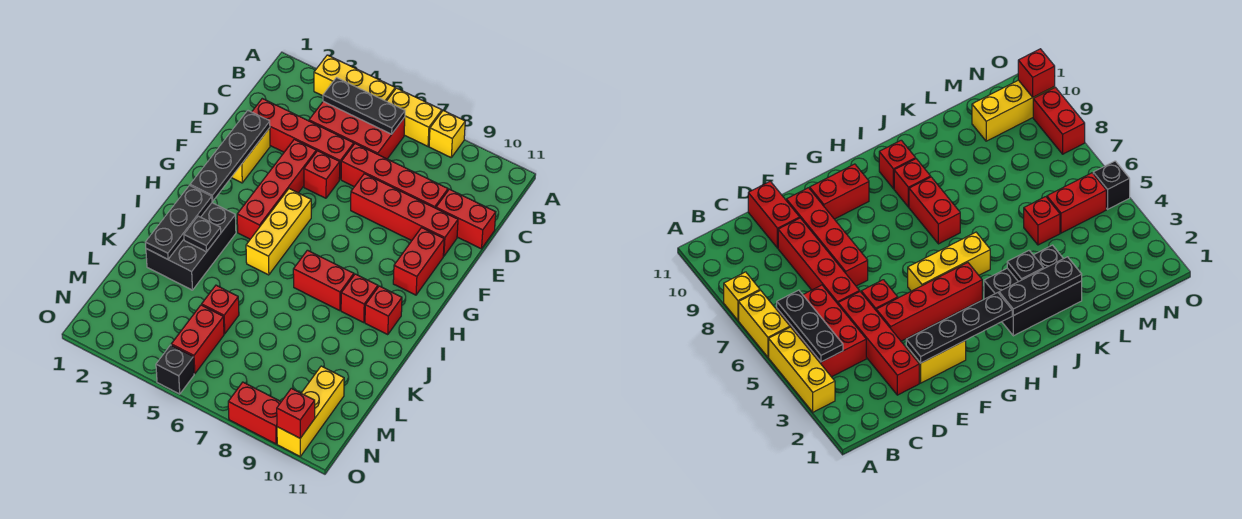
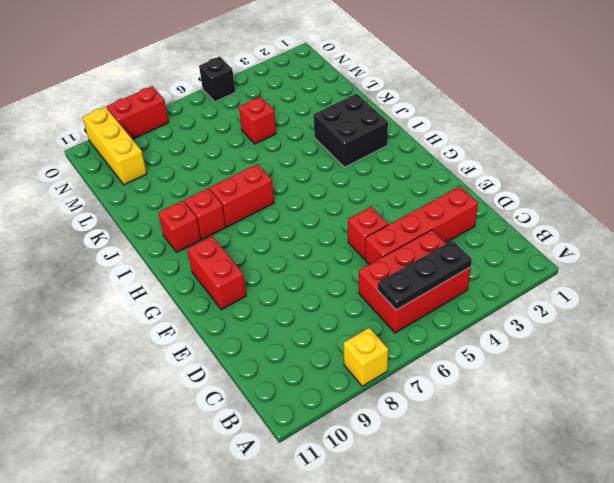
black 2x2 brick [313,94,388,167] -> black 2x3 brick [146,203,236,290]
none -> yellow 1x3 brick [314,55,395,101]
none -> yellow 1x2 brick [387,88,442,146]
none -> red 1x4 brick [341,144,448,208]

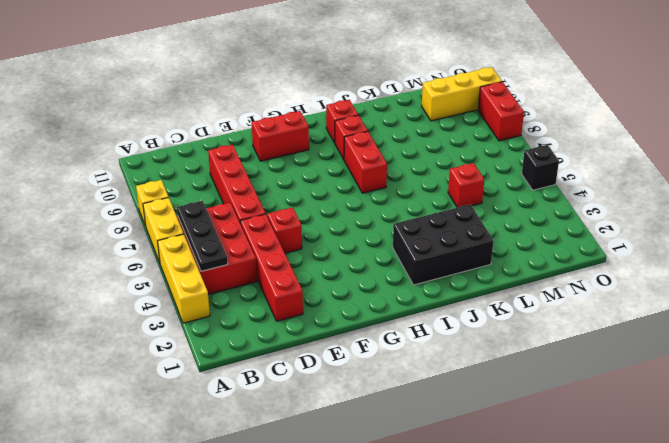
none -> red 1x2 brick [436,189,496,249]
none -> yellow 1x2 brick [231,128,270,183]
none -> red 1x4 brick [237,139,316,239]

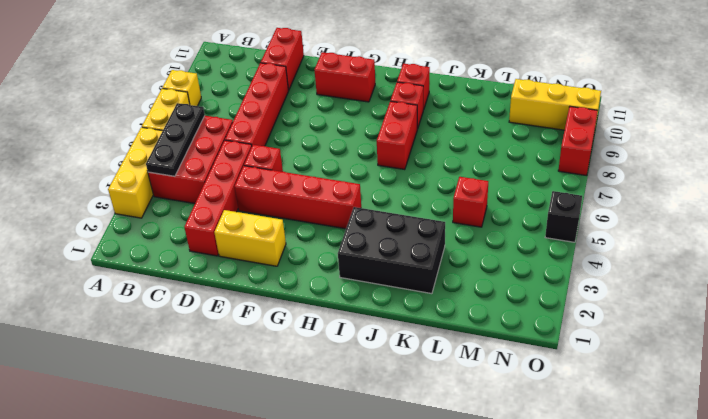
none -> red 1x4 brick [351,174,458,256]
none -> yellow 1x3 brick [246,189,311,275]
none -> red 1x2 brick [171,305,224,374]

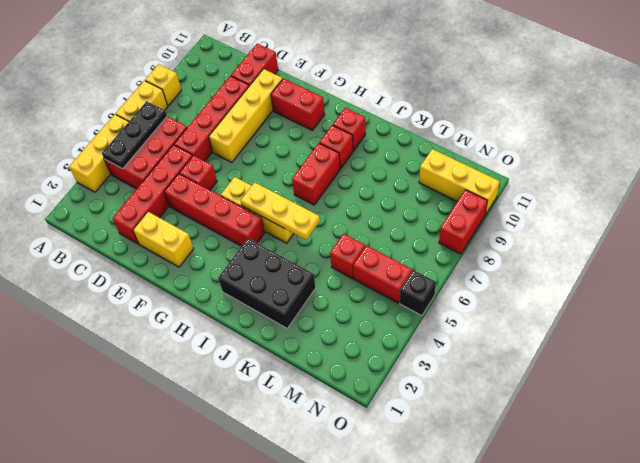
yellow 1x4 brick [209,69,283,163] -> red 1x4 brick [351,174,458,256]
yellow 1x3 plate [241,182,320,240] -> none
none -> black 1x4 plate [190,111,270,201]
none -> black 1x3 plate [145,185,212,259]
none -> black 1x1 plate [184,216,221,252]

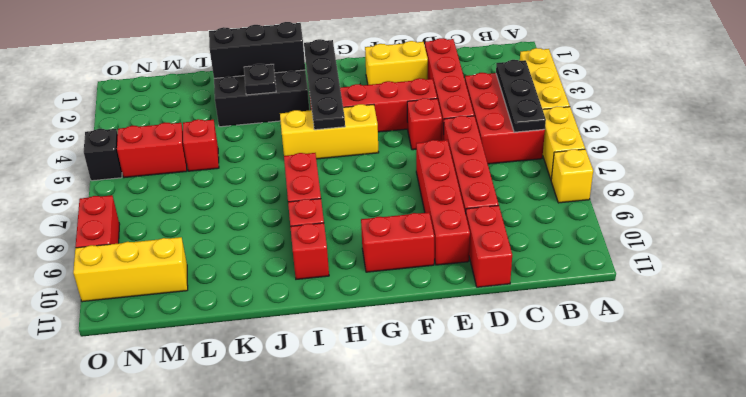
black 1x4 plate [304,39,345,130] -> black 1x4 plate turned to [190,111,270,201]
black 1x3 brick [209,22,305,78] -> black 1x3 plate [145,185,212,259]
none -> red 1x1 brick [277,388,315,438]

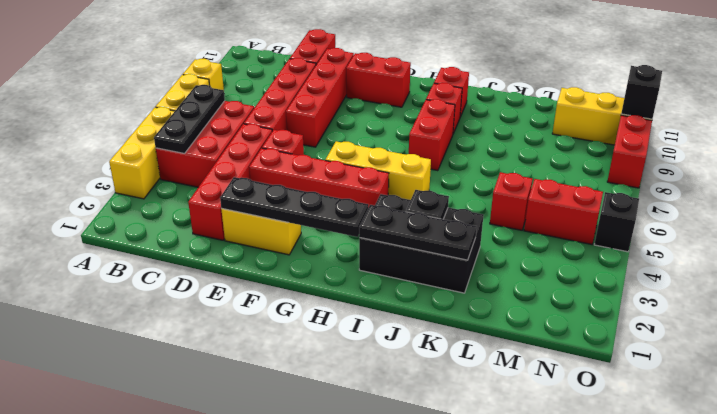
black 1x1 brick [621,65,662,119] -> red 1x1 brick [277,388,315,438]

